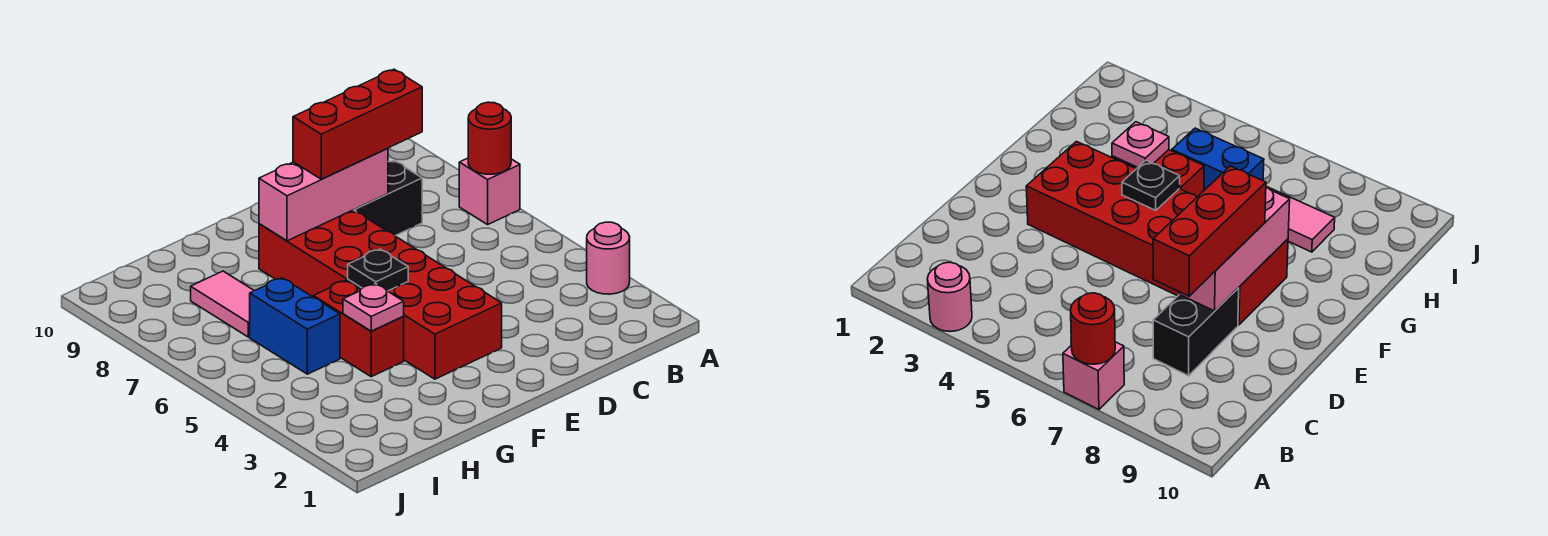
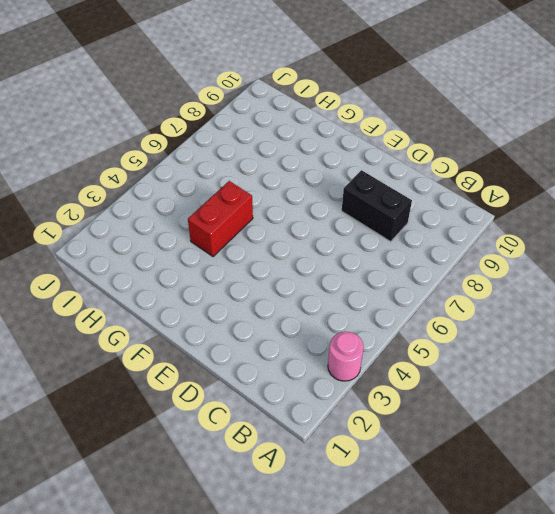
none -> pink 1x1 brick [459,158,520,225]
none -> red 2x6 brick [259,210,502,379]
none -> blue 1x2 brick [250,278,340,374]

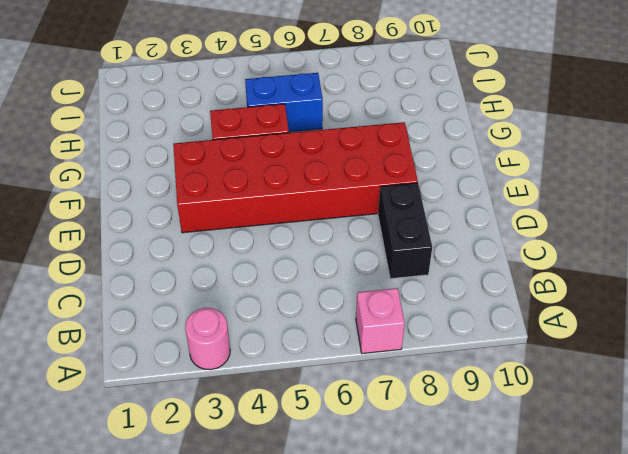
none -> pink 1x2 tile [191,271,254,337]
none -> red 1x1 round brick [468,102,511,174]
none -> pink 1x3 brick [259,148,388,241]

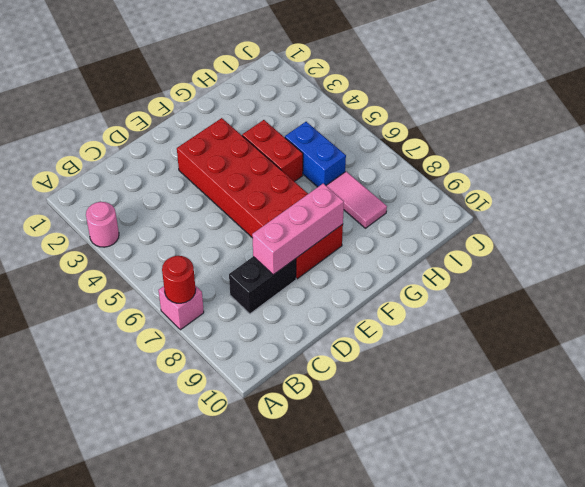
none -> black 1x1 plate [348,249,408,291]
none -> pink 1x1 plate [343,284,404,331]
none -> red 1x3 brick [293,69,422,179]

